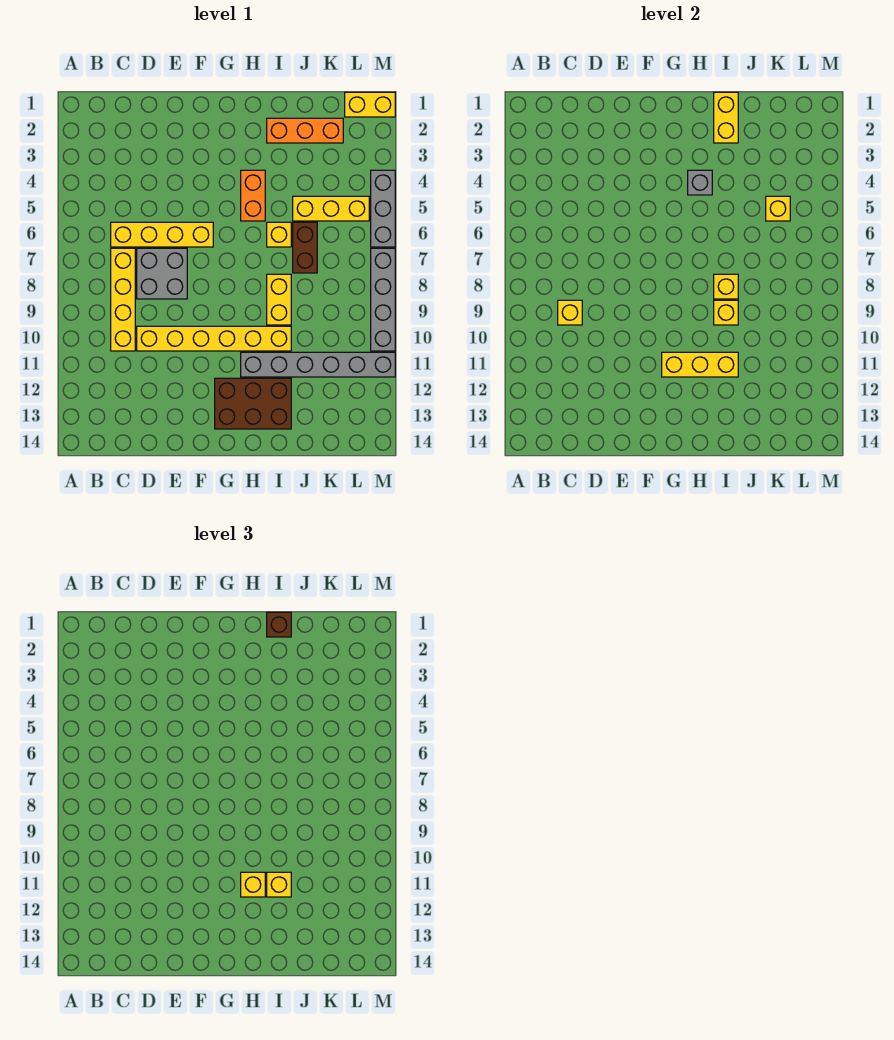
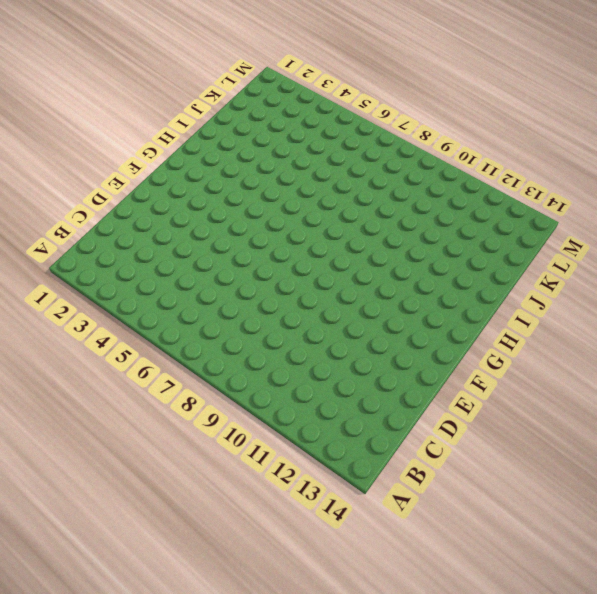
none -> yellow 1x4 brick [111,222,213,247]
none -> yellow 1x4 brick [111,248,135,351]
none -> grey 2x2 brick [137,248,187,299]

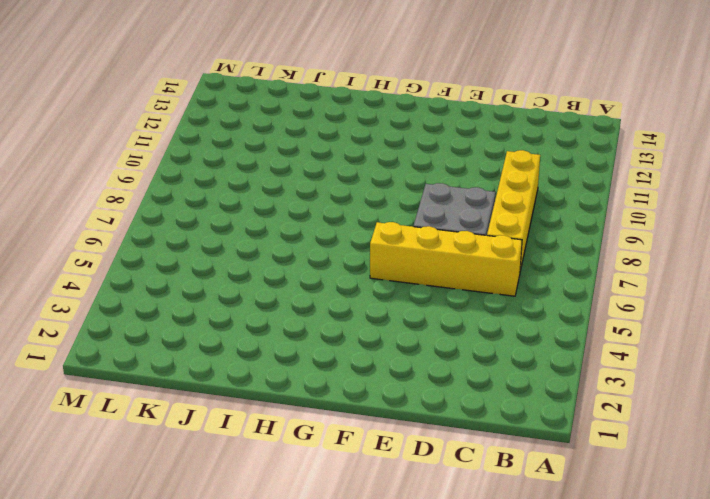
none -> yellow 1x6 brick [137,326,291,351]
none -> brown 2x3 brick [215,378,291,429]
none -> orange 1x2 brick [241,170,265,221]

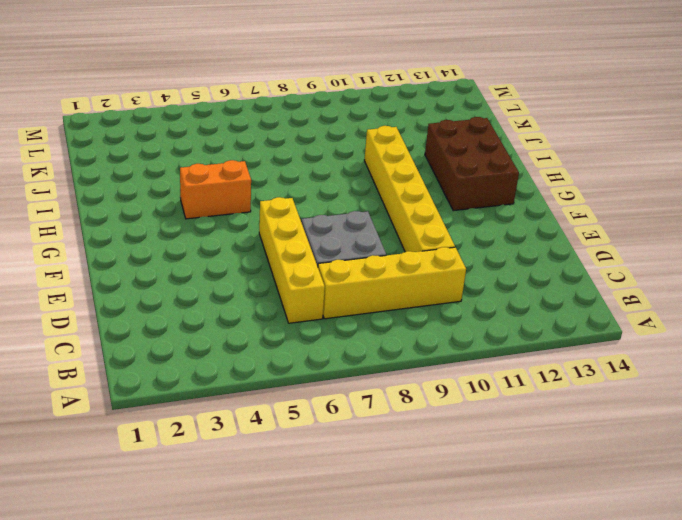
none -> grey 1x6 brick [241,352,395,377]
none -> orange 1x3 brick [267,118,343,143]
none -> yellow 1x1 brick [267,222,291,247]

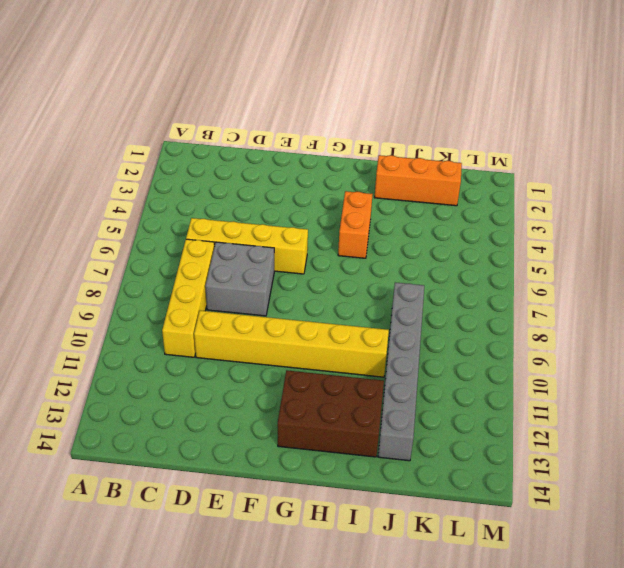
grey 1x6 brick [378,282,424,461] -> grey 1x6 brick turned to [241,352,395,377]
none -> yellow 1x1 brick [267,222,291,247]
none -> yellow 1x2 brick [267,274,291,325]
none -> yellow 1x3 brick [293,196,369,221]

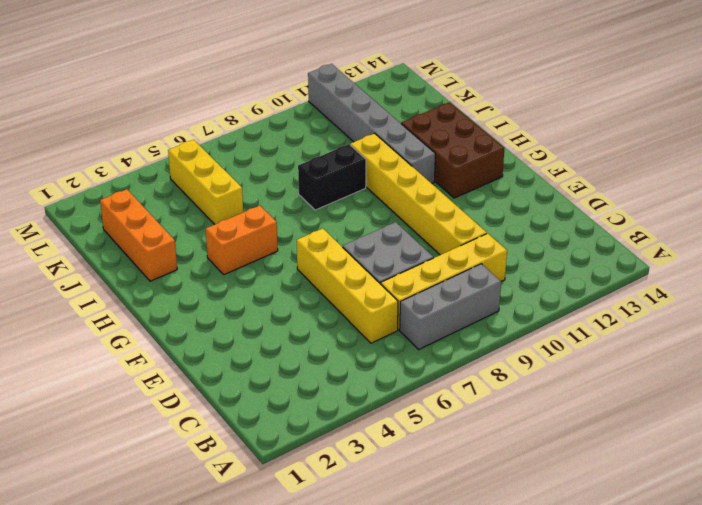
grey 1x3 brick [400,264,501,349] -> grey 1x3 brick moved to [371,170,395,247]
black 1x2 brick [298,144,366,210] -> yellow 1x2 brick [267,274,291,325]
none -> yellow 1x1 brick [267,222,291,247]
none -> brown 1x2 brick [293,222,317,273]
none -> yellow 1x2 brick [345,92,395,117]

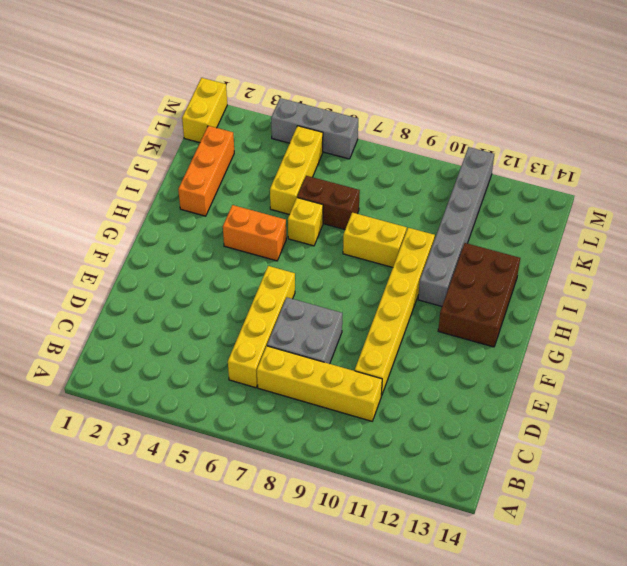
none -> grey 1x4 brick [371,248,395,351]
none -> yellow 1x1 brick [558,300,582,325]
none -> yellow 1x3 brick [662,352,738,377]

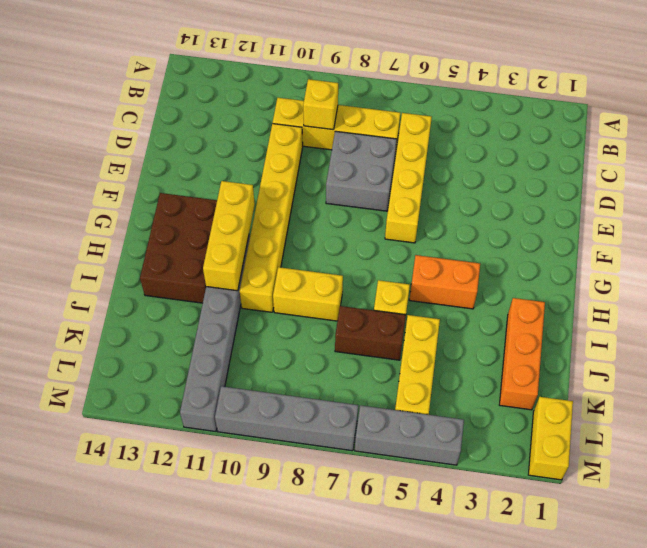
none -> grey 1x1 brick [688,170,712,195]
none -> yellow 1x2 brick [714,92,738,143]
none -> yellow 1x1 brick [714,274,738,299]

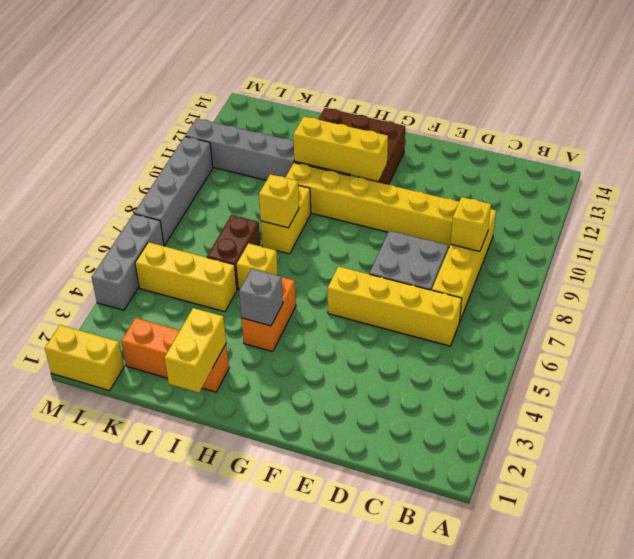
none -> yellow 1x1 brick [714,300,738,325]
none -> yellow 1x1 brick [766,196,790,221]
none -> yellow 1x1 brick [241,872,265,897]

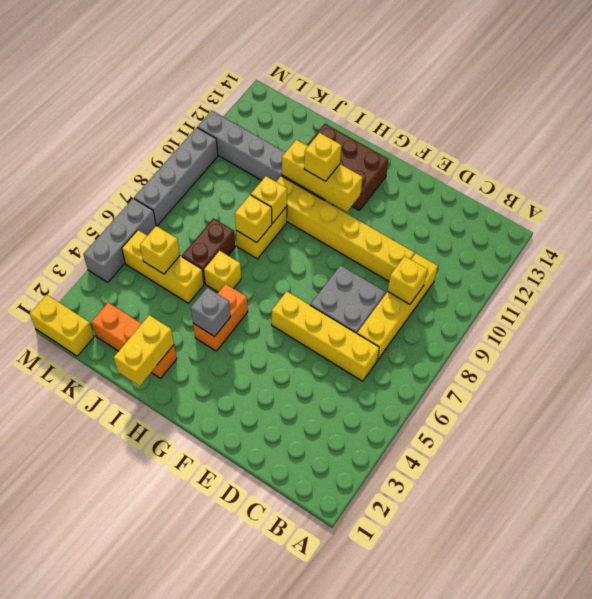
none -> brown 1x1 brick [267,612,291,637]
none -> yellow 1x1 brick [267,872,291,897]

